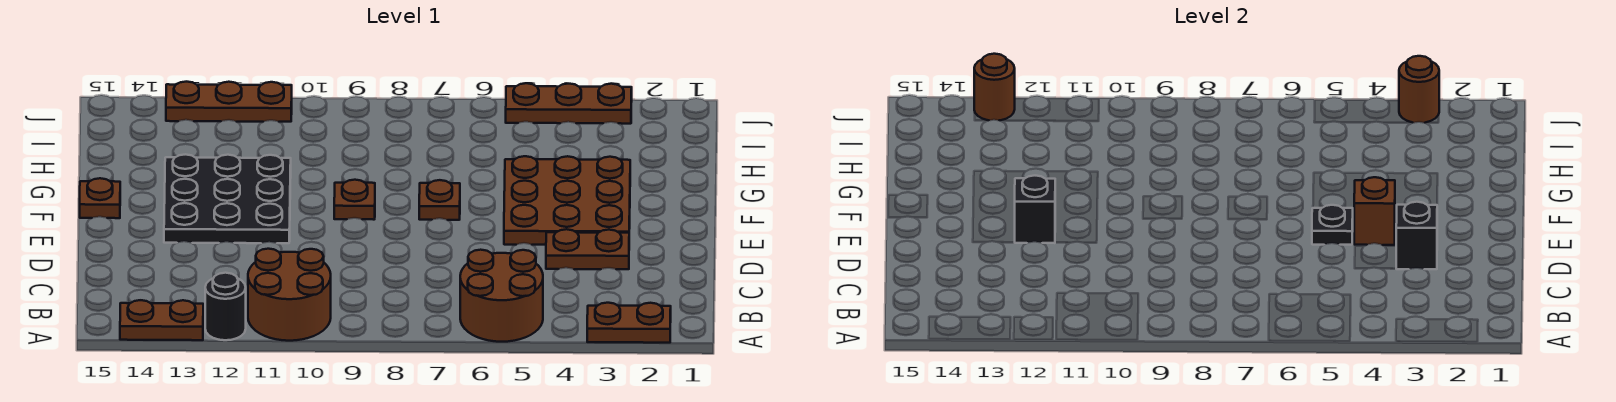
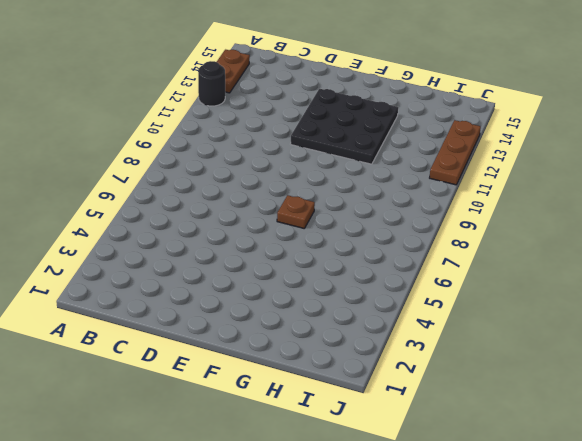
none -> brown 1x2 plate [587,303,671,343]
none -> brown 2x2 round brick [460,250,543,342]
none -> brown 2x2 round brick [248,249,331,341]

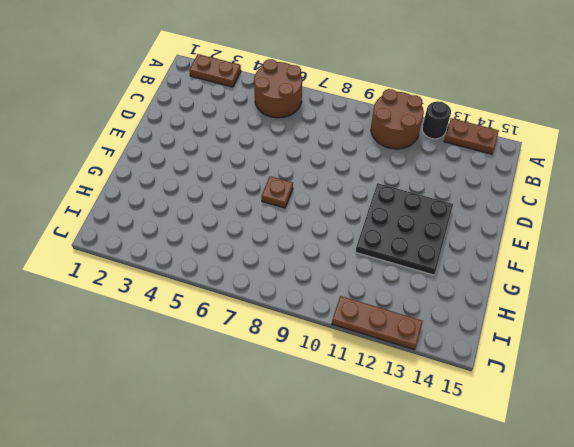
none -> brown 1x2 plate [546,229,629,269]
none -> brown 3x3 plate [504,156,630,245]
none -> brown 1x1 plate [334,180,375,220]

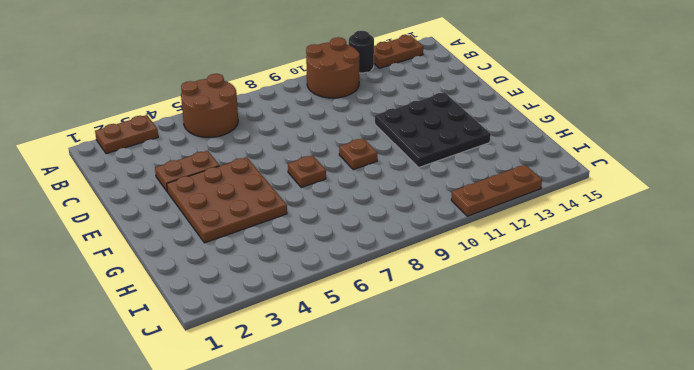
none -> brown 1x1 plate [80,178,120,218]
none -> brown 1x3 plate [506,83,632,124]
none -> black 1x1 brick [1396,202,1437,269]

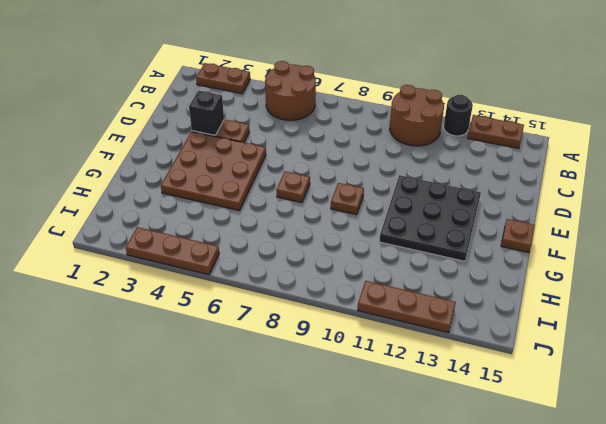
none -> brown 1x1 brick [1354,177,1395,245]
none -> black 1x1 plate [1312,205,1353,245]
none -> black 1x1 brick [1014,176,1055,243]

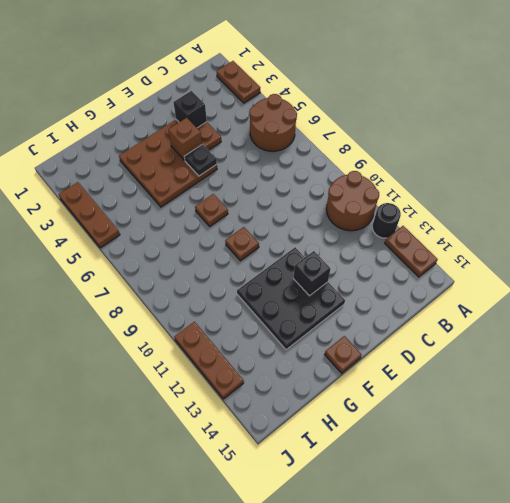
none -> brown 1x1 round brick [1399,56,1439,123]
none -> brown 1x1 round brick [974,54,1015,120]

